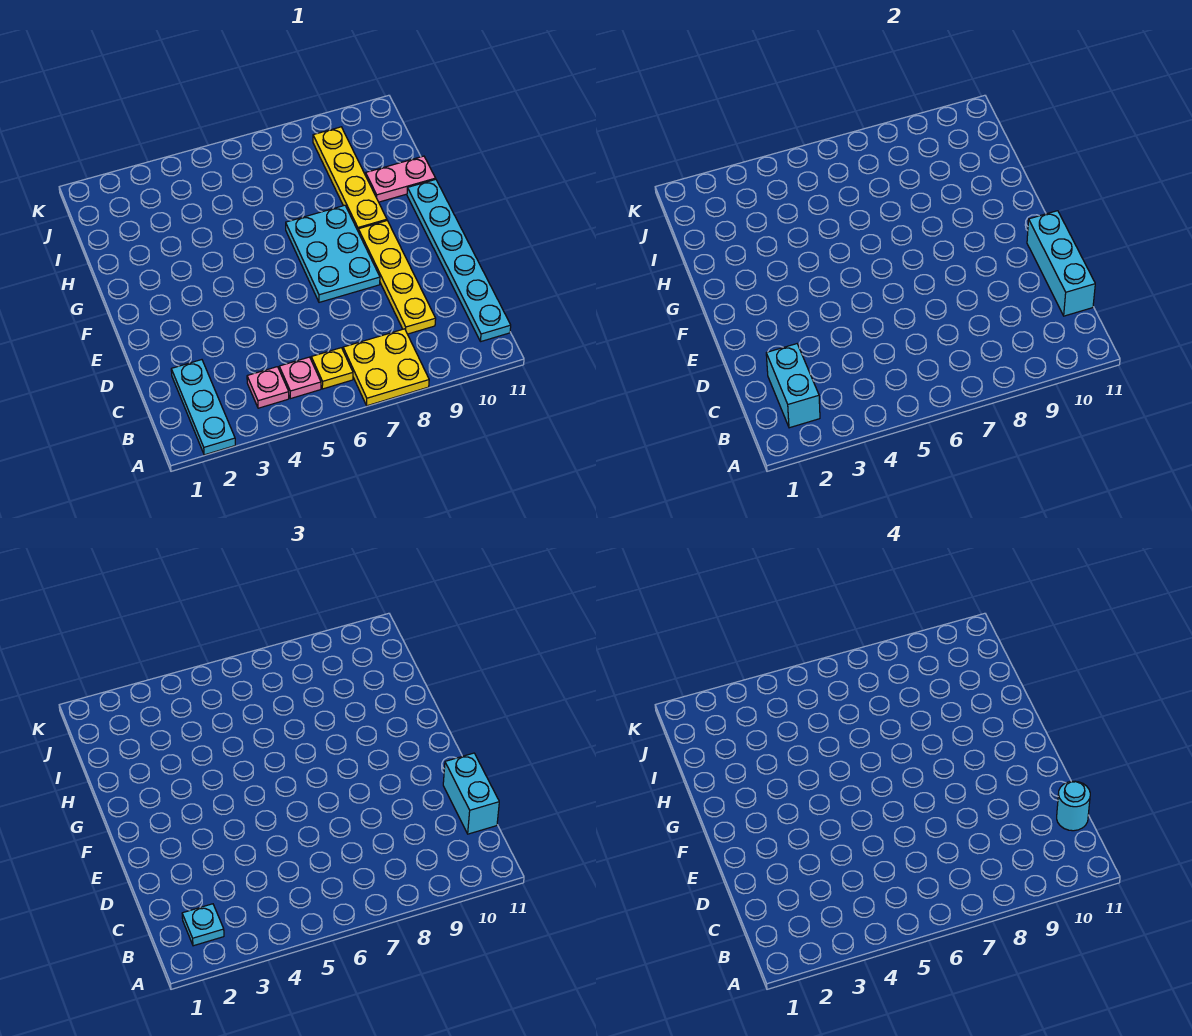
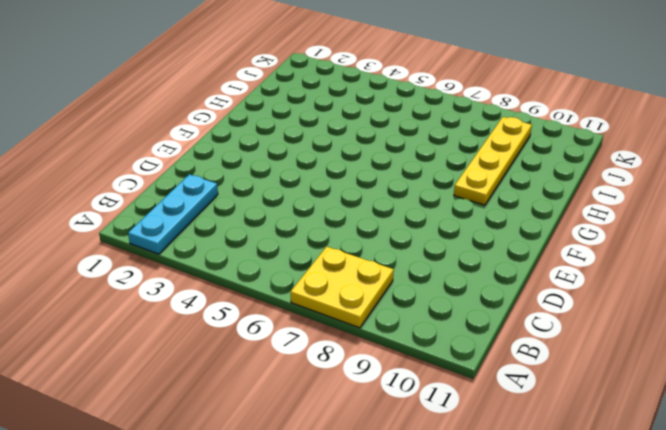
none -> pink 1x1 plate [247,367,289,408]
none -> pink 1x1 plate [279,357,321,399]
none -> yellow 1x1 plate [311,348,353,389]

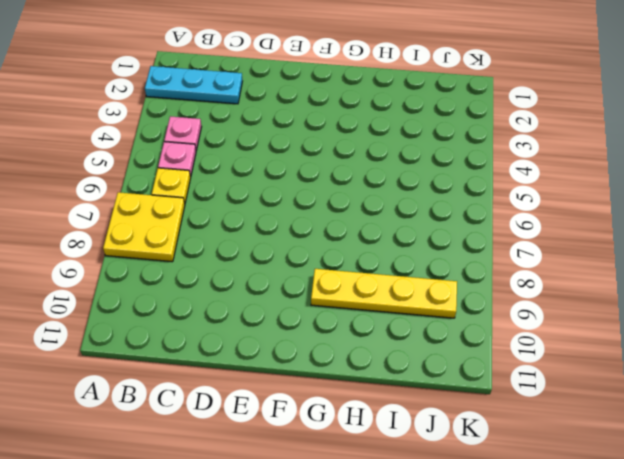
none -> cyan 1x6 plate [407,179,511,342]
none -> yellow 1x4 plate [358,221,436,334]
none -> cyan 2x3 plate [286,205,380,302]

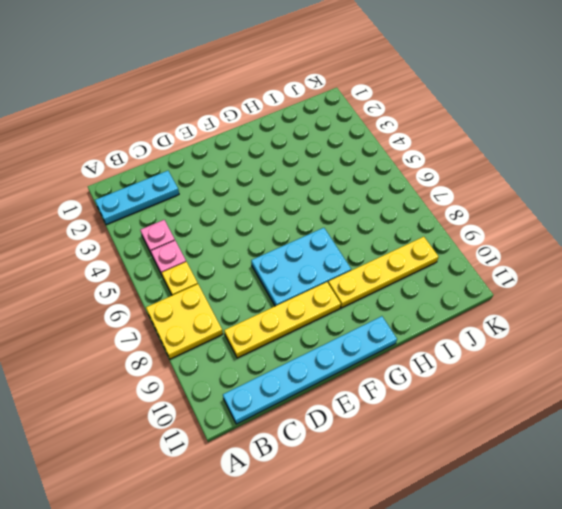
none -> pink 1x2 plate [366,156,436,202]
none -> cyan 1x2 brick [766,344,820,428]
none -> cyan 1x3 brick [1027,211,1095,316]

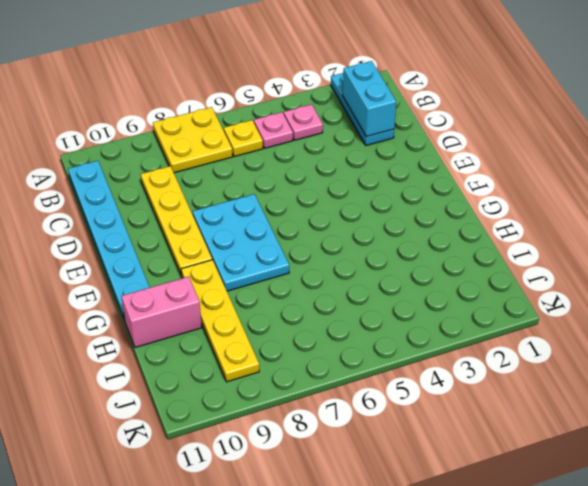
pink 1x2 brick [122,277,202,347] -> pink 1x2 plate [366,156,436,202]
none -> cyan 1x3 brick [1027,211,1095,316]
none -> cyan 1x1 plate [182,904,224,946]
none -> cyan 1x2 brick [443,753,499,834]

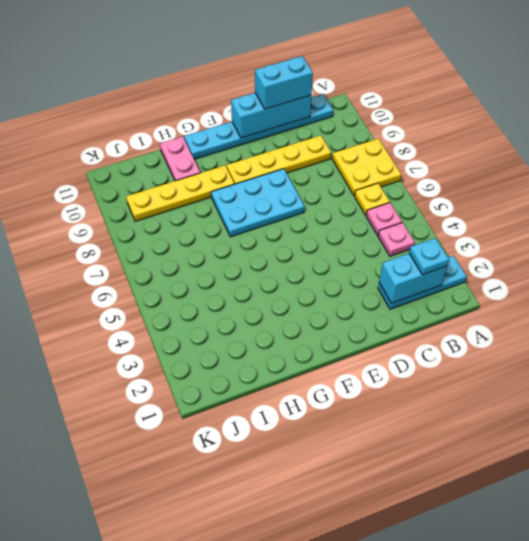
none -> cyan 1x1 round brick [1057,781,1090,831]

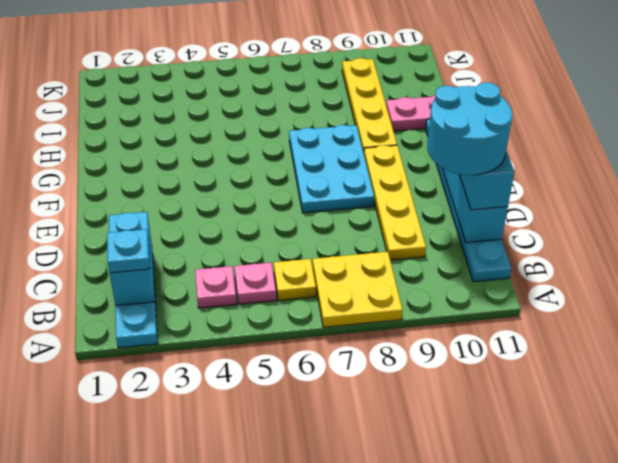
cyan 2x2 round brick [427,82,512,175] -> cyan 1x1 round brick [1057,781,1090,831]

